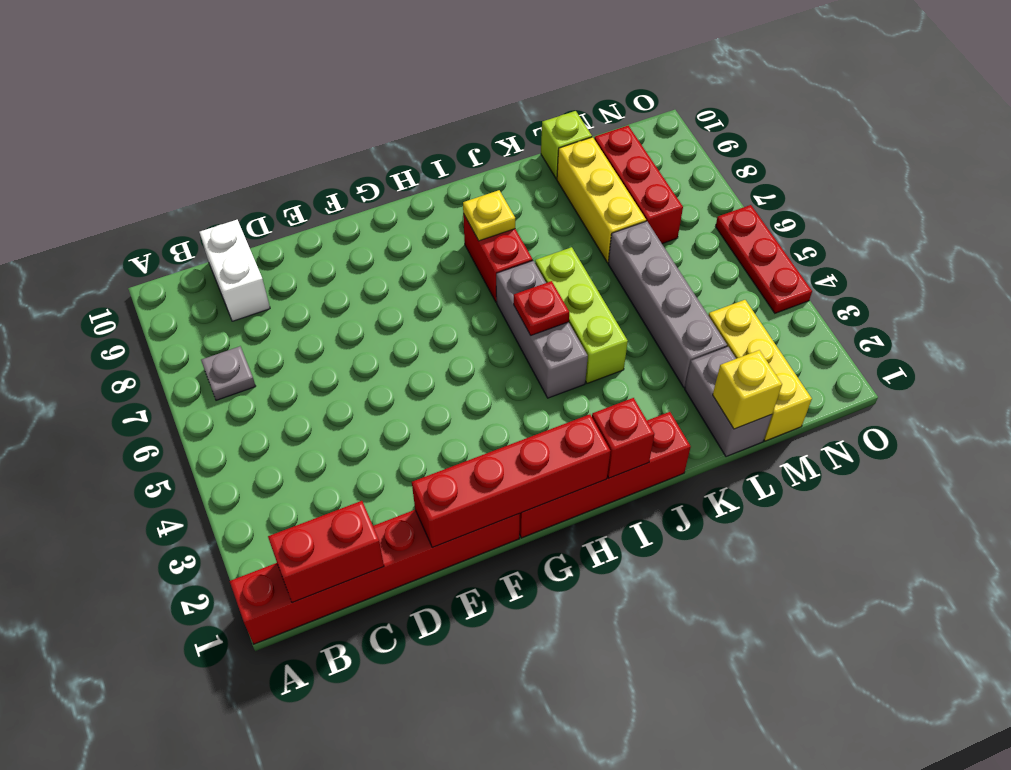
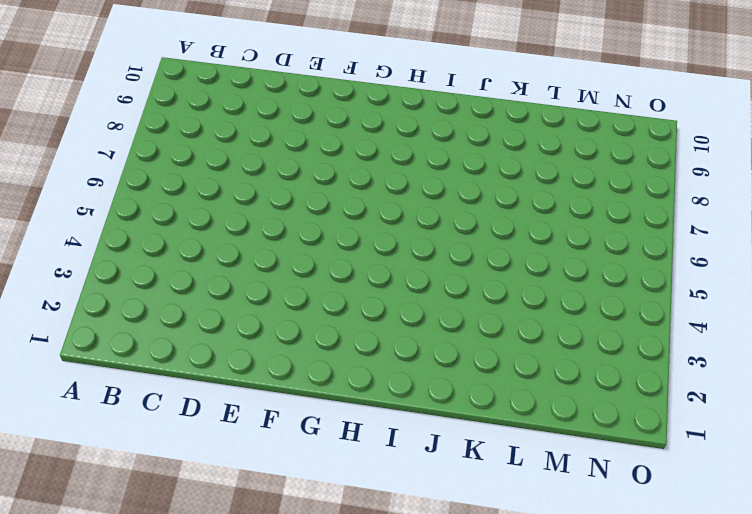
none -> red 1x6 brick [230,510,520,644]
none -> grey 1x1 plate [201,346,256,400]
none -> white 1x2 brick [199,220,270,321]

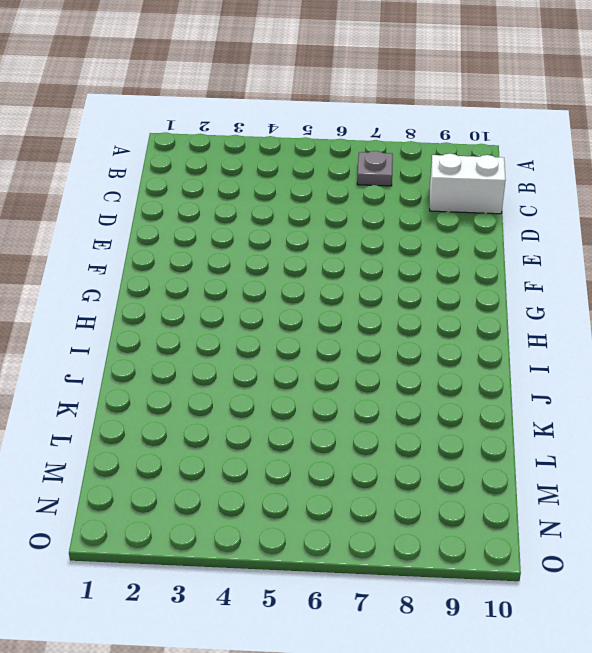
none -> red 1x6 brick [230,510,520,644]
none -> red 1x4 brick [519,412,691,538]
none -> grey 1x3 brick [496,261,588,398]

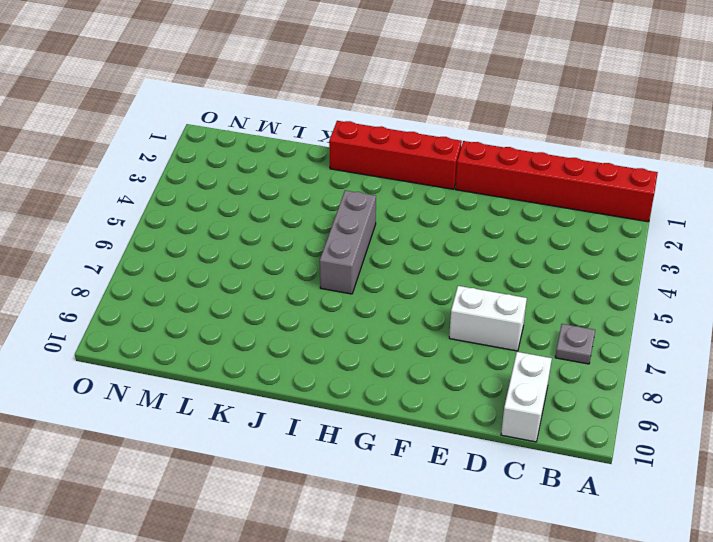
white 1x2 brick [449,286,527,351] -> none
none -> red 1x2 brick [463,214,533,302]
none -> lime 1x3 brick [535,247,628,383]
none -> grey 1x2 brick [685,347,772,457]

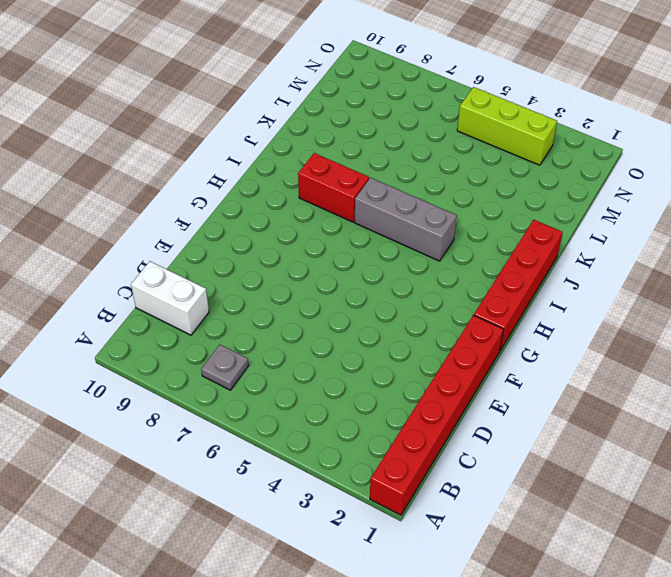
lime 1x3 brick [457,87,557,165] -> lime 1x3 brick moved to [535,247,628,383]
none -> grey 1x2 brick [685,347,772,457]
none -> grey 1x4 brick [608,221,727,388]
none -> yellow 1x3 brick [557,137,646,263]

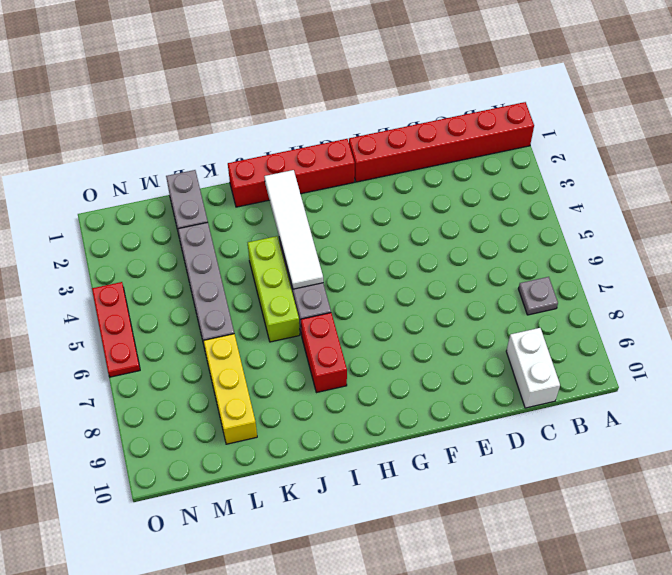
white 1x4 tile [264,170,323,289] -> red 1x1 plate [514,281,569,335]
none -> lime 1x1 brick [541,111,592,179]
none -> yellow 1x3 brick [708,300,812,441]
none -> red 1x3 brick [594,126,683,244]

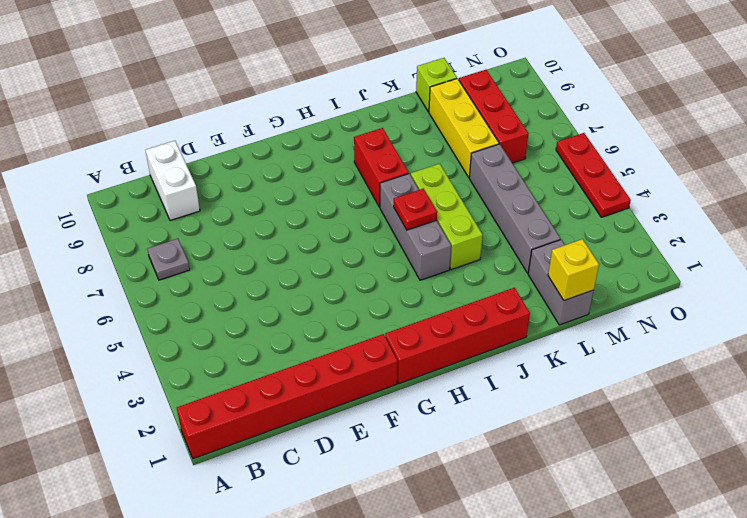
none -> yellow 1x3 brick [708,300,812,441]
none -> red 1x2 brick [268,501,384,603]
none -> red 1x4 brick [412,414,611,547]

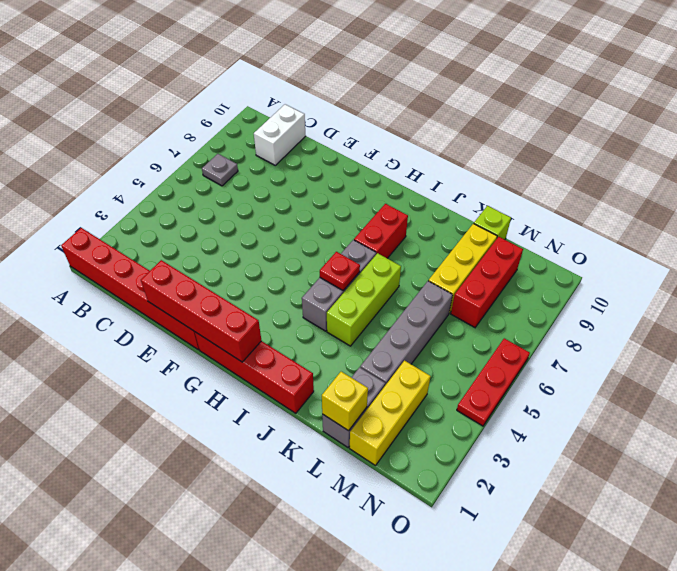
none -> red 1x2 brick [268,501,384,603]
none -> red 1x1 brick [592,398,654,478]
none -> yellow 1x1 plate [463,190,515,241]

